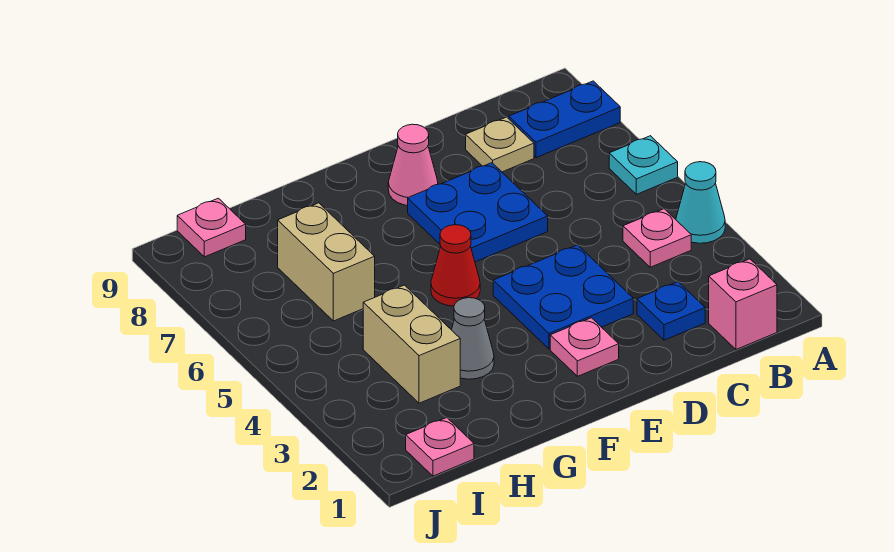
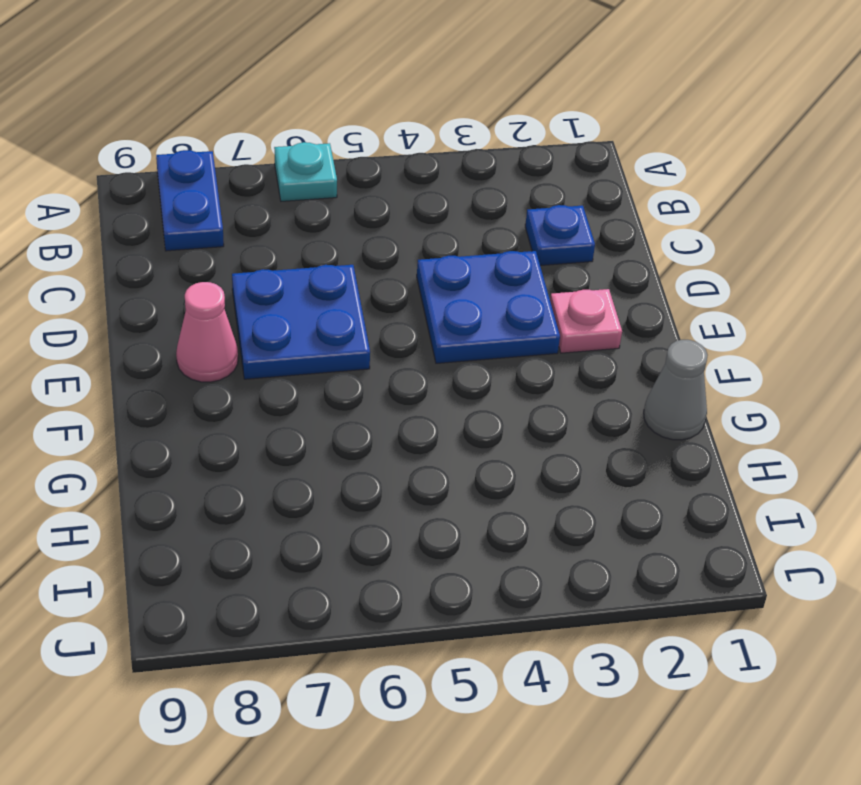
grey 1x1 cone [644,340,708,440] -> grey 1x1 cone moved to [452,298,494,379]
none -> cyan 1x1 cone [676,162,725,243]
none -> pink 1x1 brick [709,259,777,349]
none -> pink 1x1 plate [623,209,691,267]

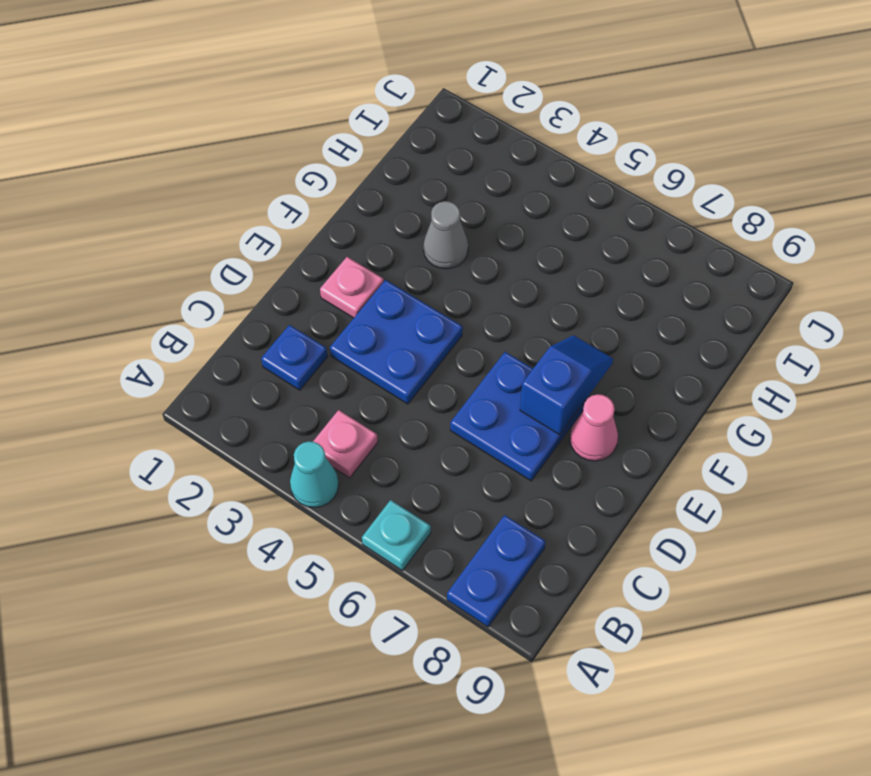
blue 1x2 slope [520,335,613,435] -> none
none -> pink 1x1 brick [709,259,777,349]
none -> tan 1x1 plate [466,117,534,172]
none -> red 1x1 cone [431,225,480,306]

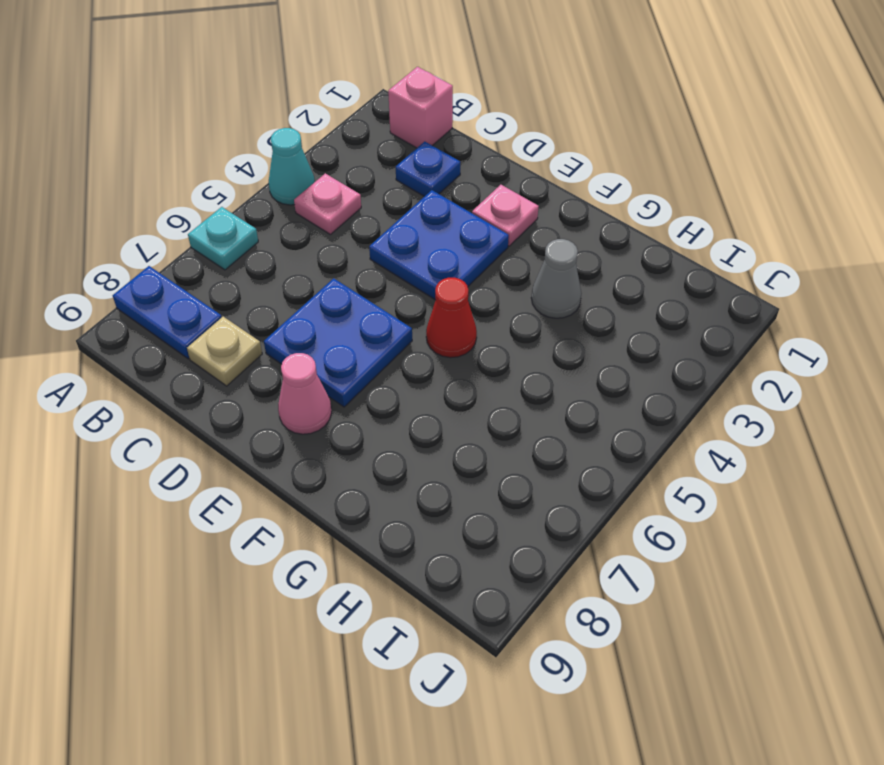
none -> tan 1x2 brick [363,285,460,403]
none -> tan 1x2 brick [278,203,375,321]
none -> pink 1x1 plate [406,417,474,476]

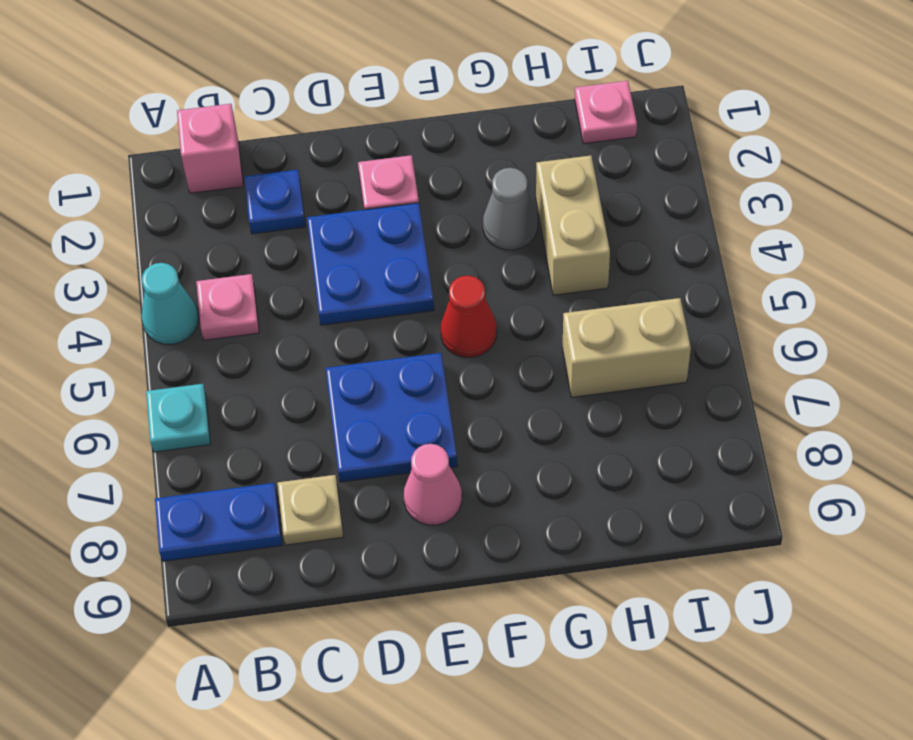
tan 1x2 brick [562,298,691,397] -> tan 1x2 brick turned to [278,203,375,321]
none -> pink 1x1 plate [177,198,246,257]

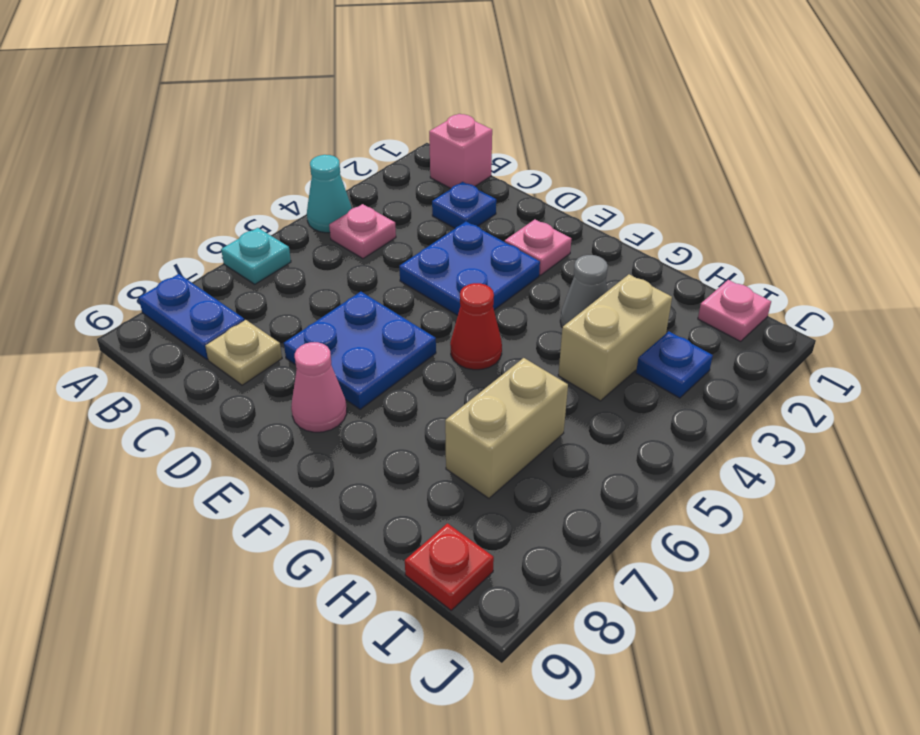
blue 1x1 plate [636,332,713,398] -> none
red 1x1 plate [405,523,494,610] -> pink 1x1 plate [177,198,246,257]

